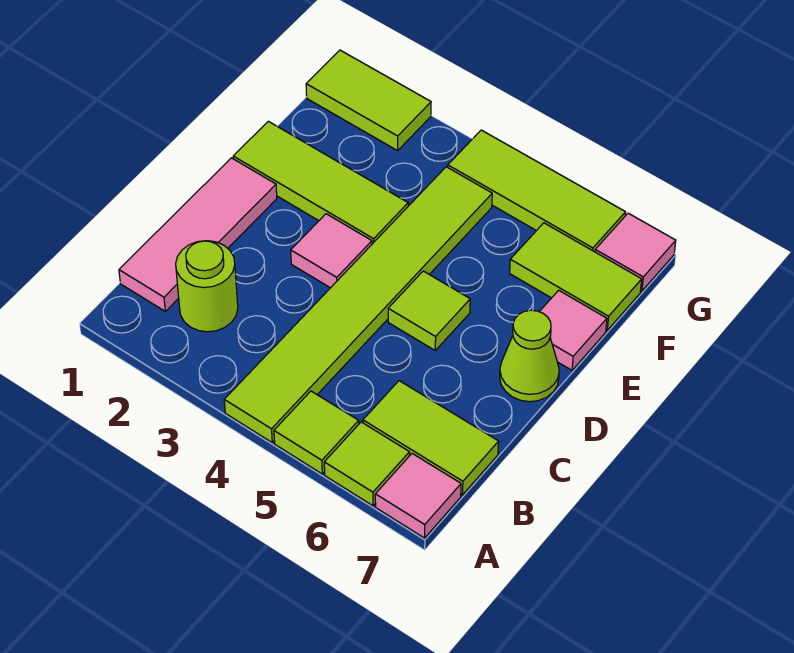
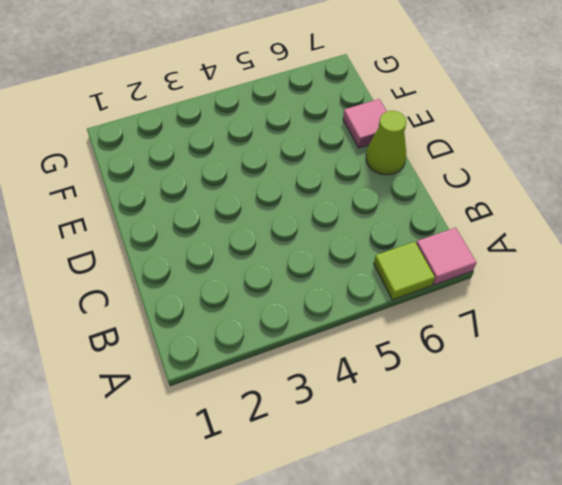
none -> lime 1x6 tile [224,167,492,442]
none -> lime 1x1 tile [274,391,359,474]
none -> pink 1x3 tile [119,158,277,311]

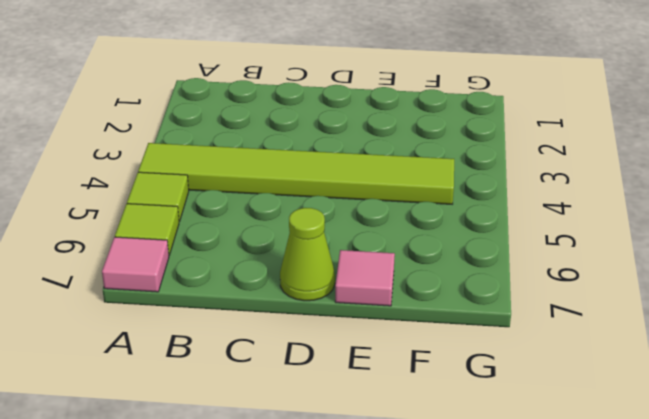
none -> pink 1x3 tile [119,158,277,311]
none -> lime 1x1 round brick [176,241,238,332]
none -> lime 1x2 tile [363,381,499,495]

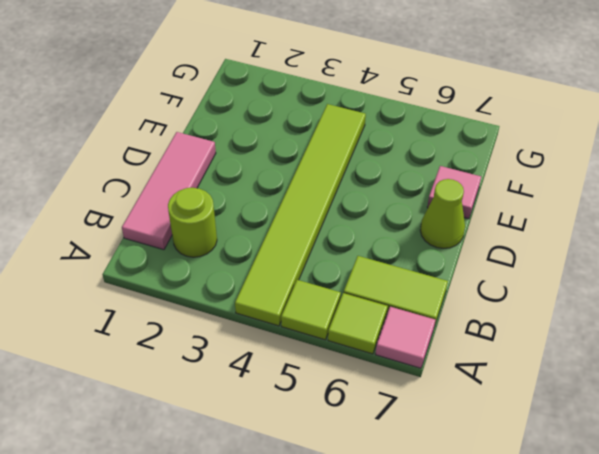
none -> pink 1x1 tile [291,214,372,288]
none -> lime 1x1 tile [388,271,470,350]
none -> lime 1x3 tile [233,121,408,244]

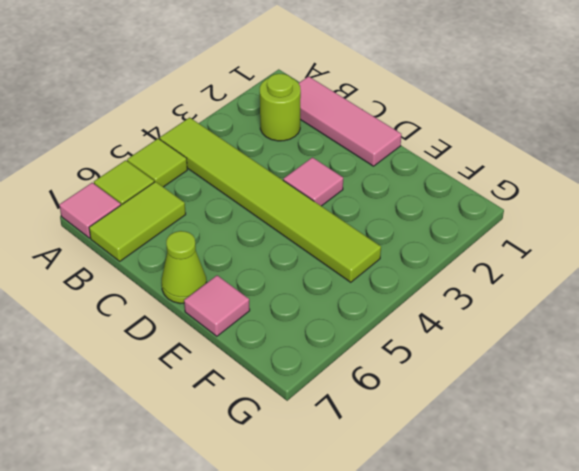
none -> lime 1x1 tile [388,271,470,350]
none -> lime 1x3 tile [233,121,408,244]
none -> lime 1x2 tile [510,223,642,330]

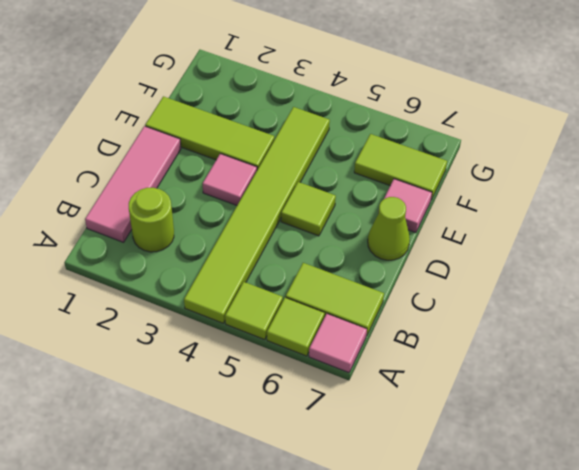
none -> lime 1x2 tile [306,50,431,151]
none -> lime 1x3 tile [448,130,626,252]
none -> pink 1x1 tile [595,213,676,291]

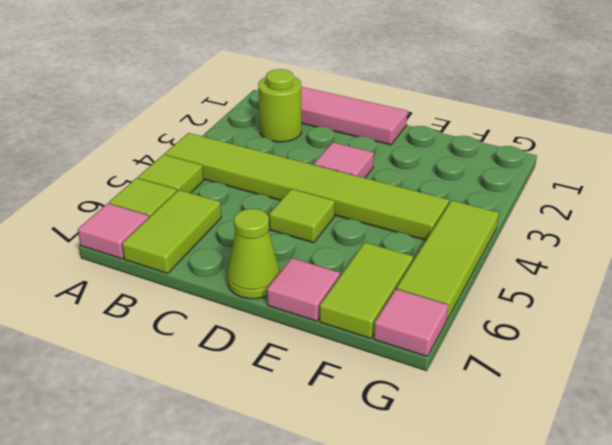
none -> lime 1x3 tile [233,121,408,244]
none -> lime 1x2 tile [306,50,431,151]

